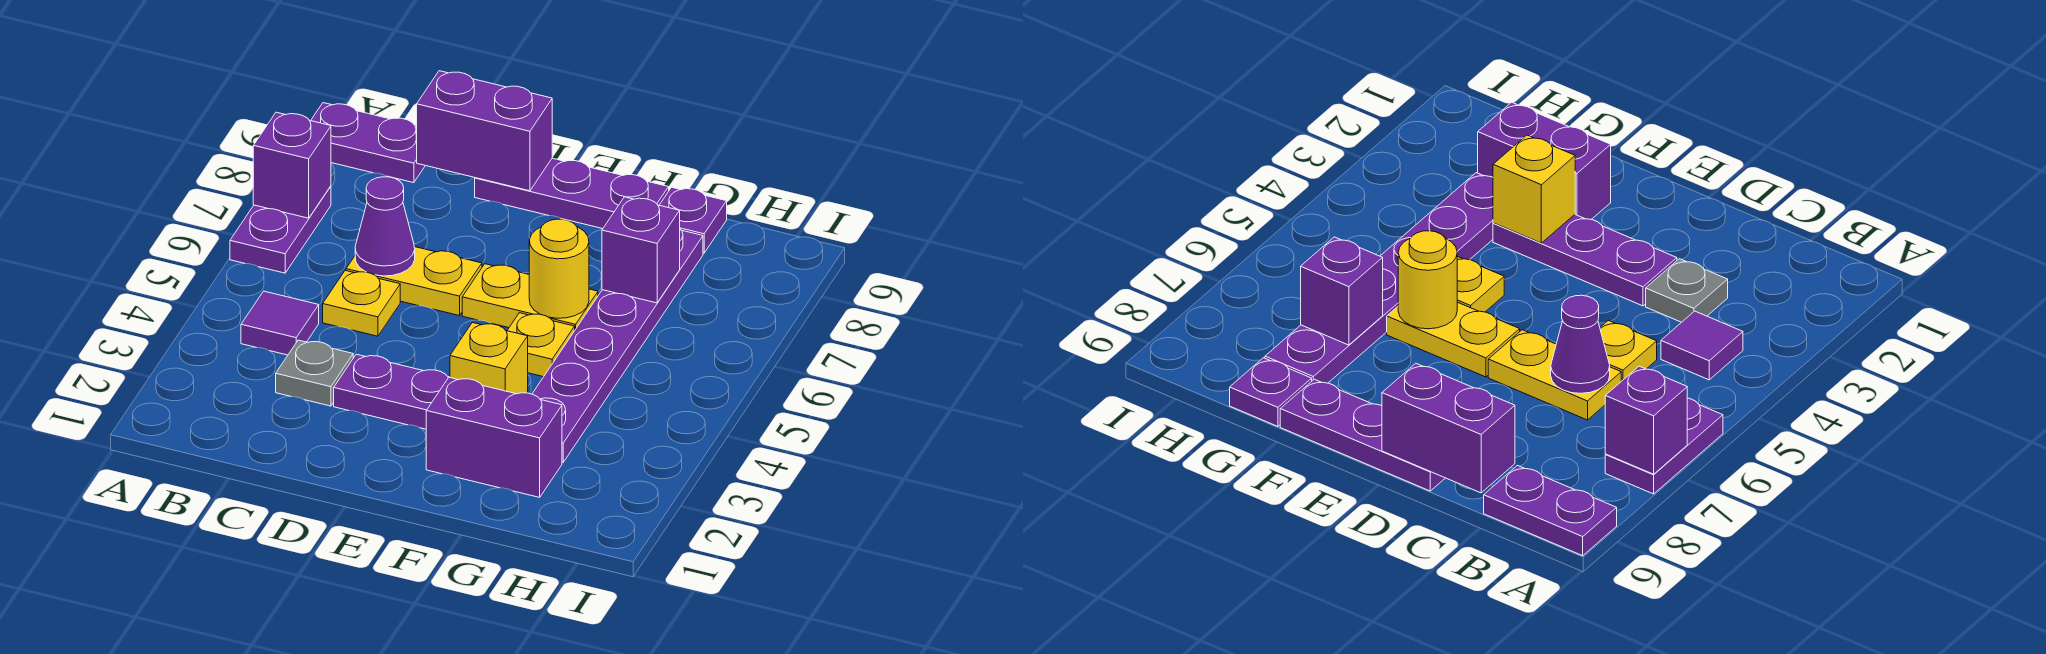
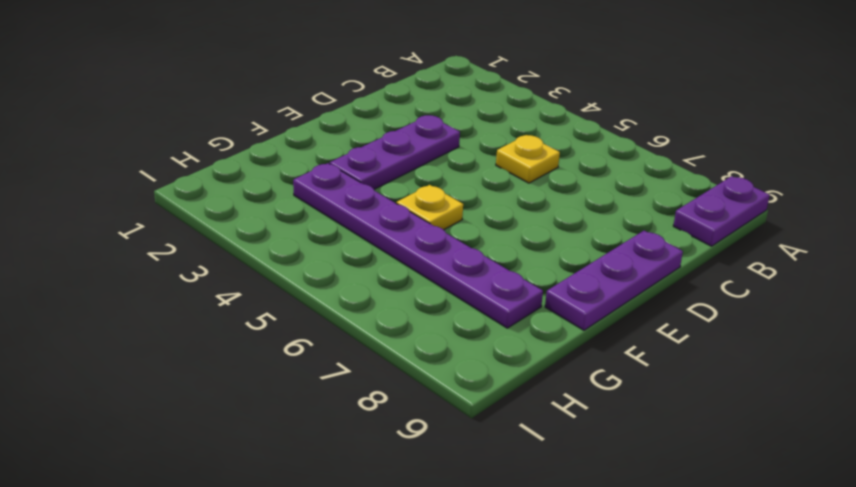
none -> purple 1x2 plate [230,186,331,273]
none -> purple 1x1 tile [241,291,319,355]
none -> grey 1x1 plate [276,340,353,406]

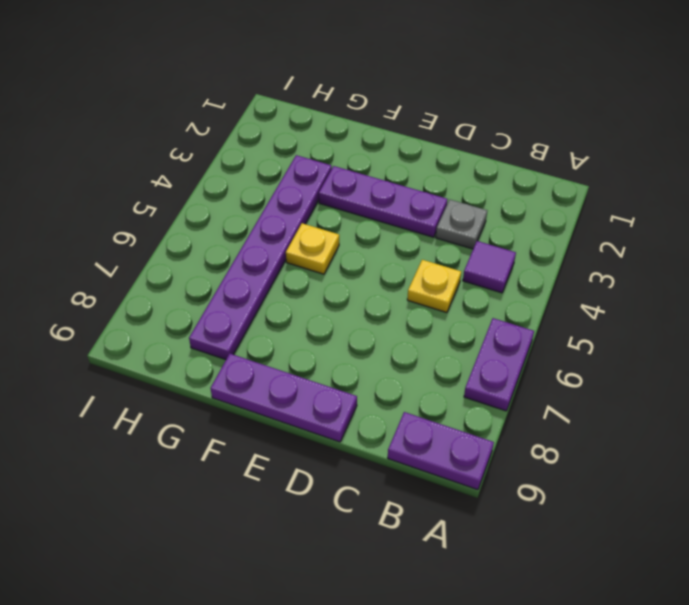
none -> yellow 1x2 plate [346,247,482,316]
none -> yellow 1x2 plate [462,264,598,330]
none -> purple 1x2 brick [426,377,562,497]

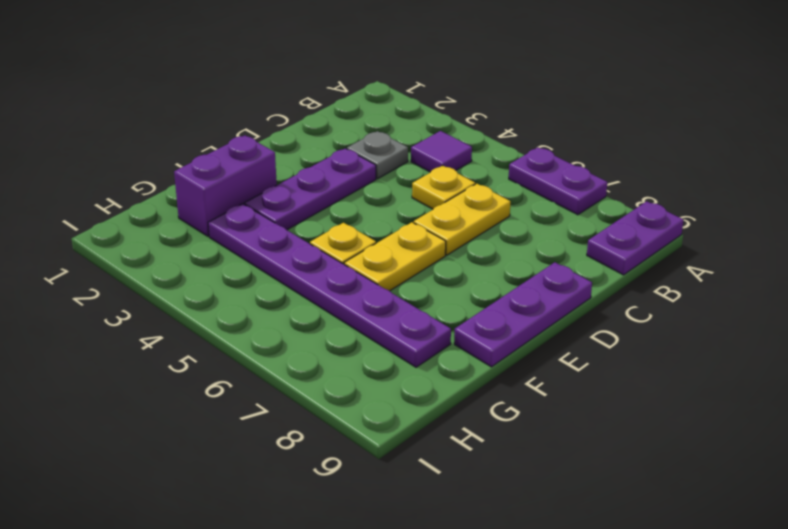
none -> purple 1x1 plate [660,187,727,253]
none -> purple 1x1 brick [253,112,331,218]
none -> purple 1x1 cone [355,177,415,276]

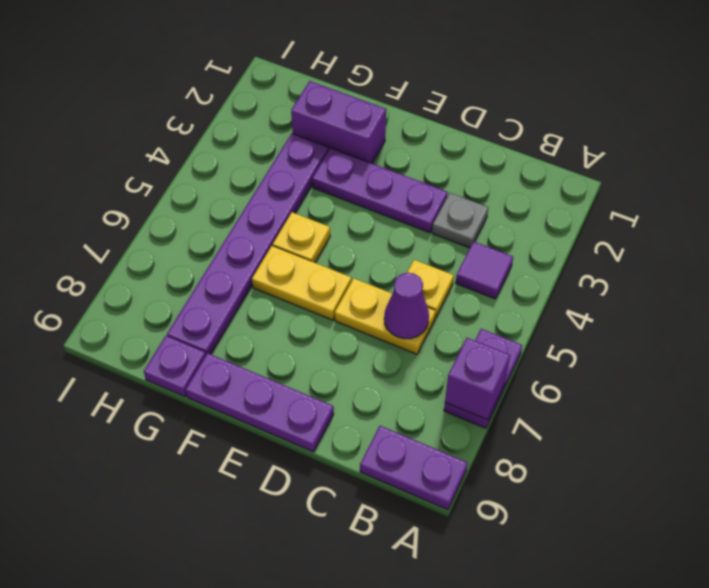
none -> purple 1x2 brick [417,71,552,191]
none -> yellow 1x1 brick [450,323,528,394]
none -> yellow 1x1 round brick [529,219,589,318]

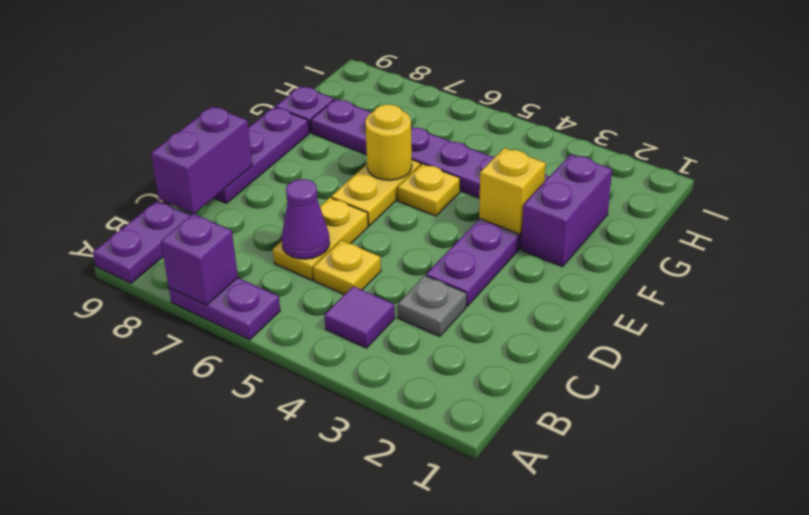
none -> purple 1x1 brick [602,197,680,303]

